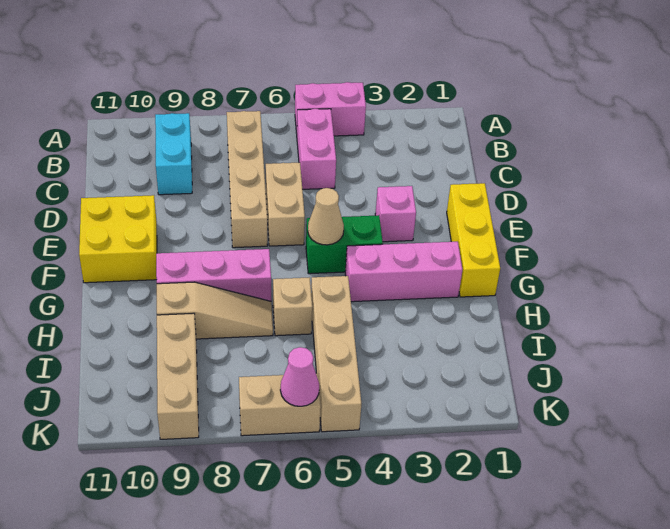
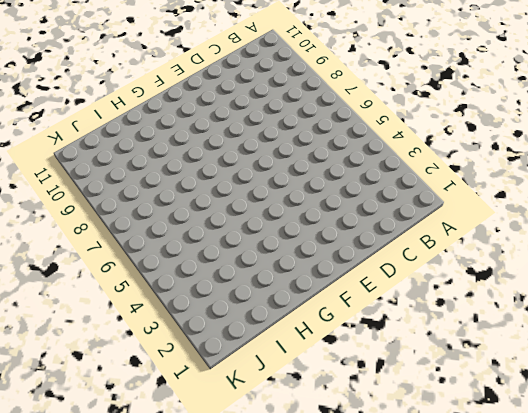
none -> pink 1x2 brick [295,82,366,136]
none -> pink 1x2 brick [297,109,336,189]
none -> tan 1x4 brick [227,111,267,248]

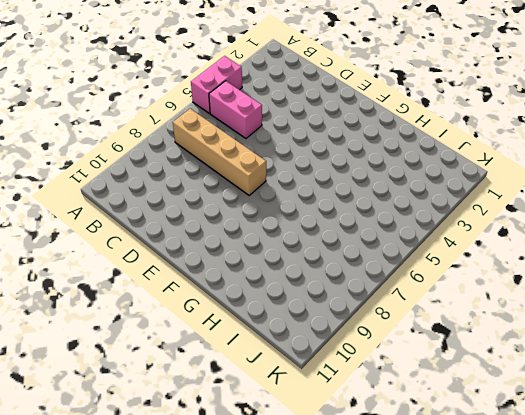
none -> cyan 1x2 brick [155,113,192,195]
none -> tan 1x2 brick [266,163,305,246]
none -> yellow 1x3 brick [447,183,500,297]

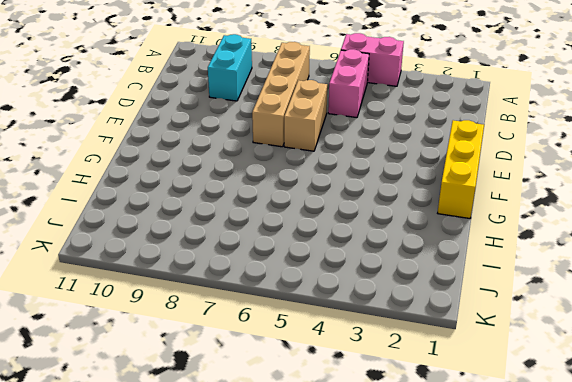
none -> pink 1x1 brick [375,186,416,242]
none -> yellow 2x2 brick [79,195,157,283]
none -> green 1x2 brick [306,215,383,274]

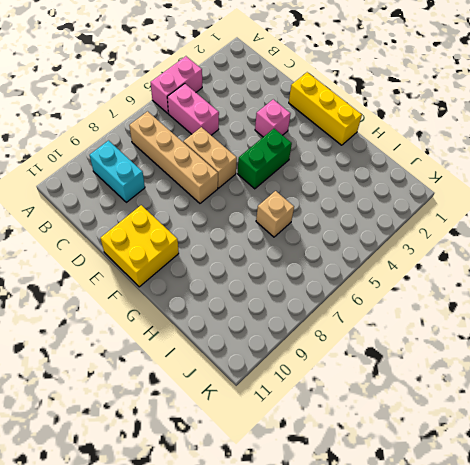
none -> pink 1x3 brick [345,242,462,302]
none -> pink 1x3 brick [156,249,271,301]
none -> tan 1x4 brick [311,276,361,432]

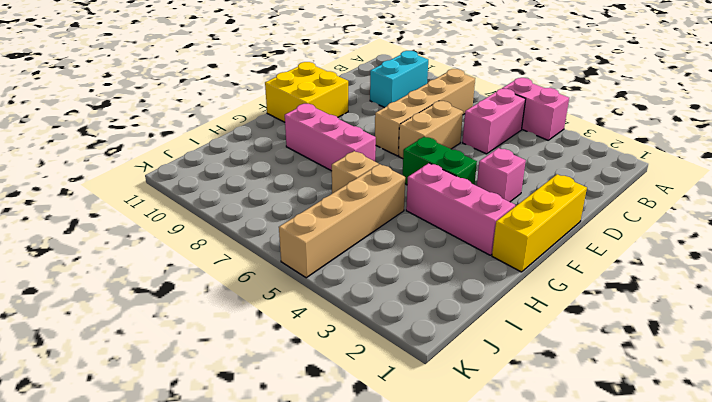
none -> tan 1x3 slope [157,282,273,339]
none -> tan 1x3 brick [157,313,199,439]
none -> tan 1x2 brick [239,373,321,436]

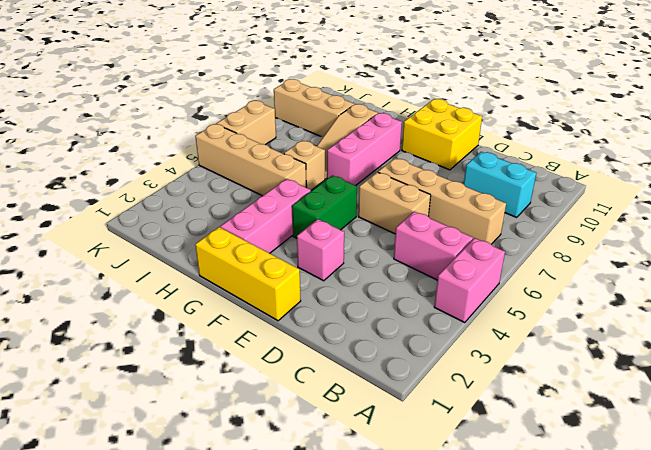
none -> tan 1x1 cone [308,188,344,245]
none -> pink 1x1 cone [280,347,319,406]

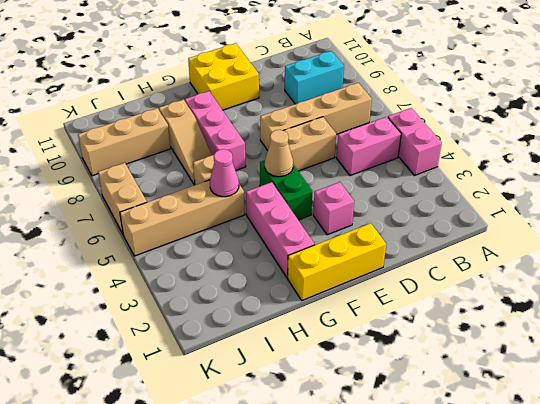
pink 1x1 cone [210,149,239,197] -> pink 1x1 cone moved to [280,347,319,406]

